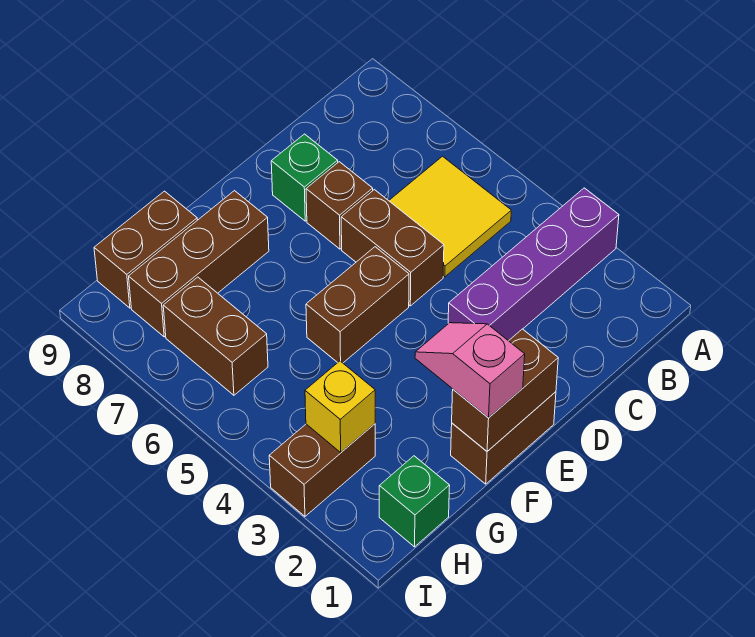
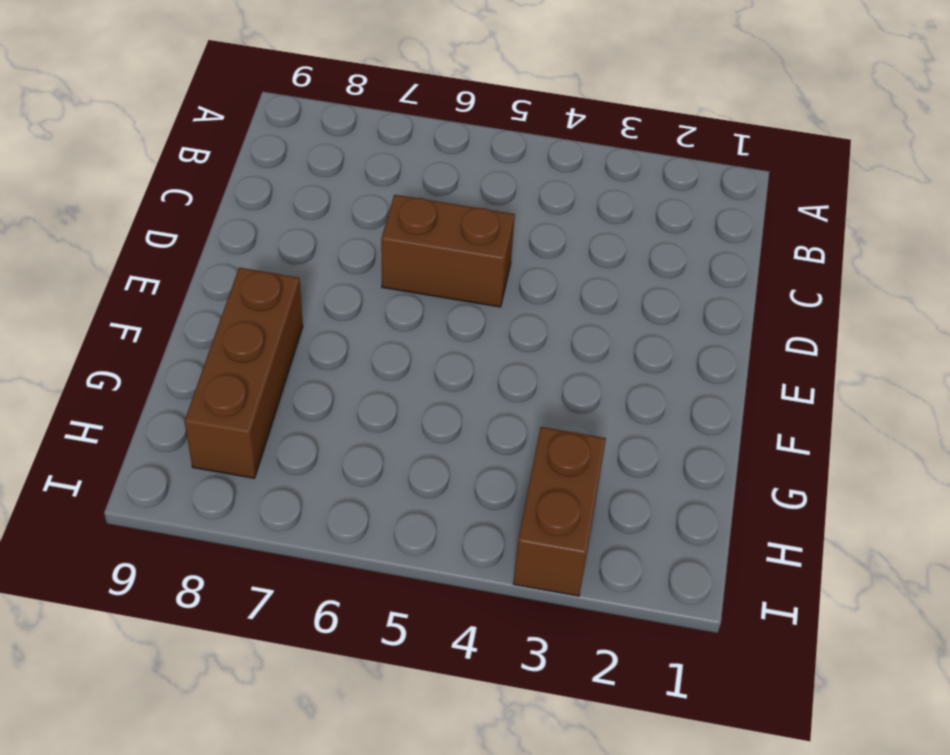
none -> purple 1x4 brick [448,188,619,341]
none -> yellow 2x2 tile [389,156,511,277]
none -> brown 1x1 brick [306,162,373,249]

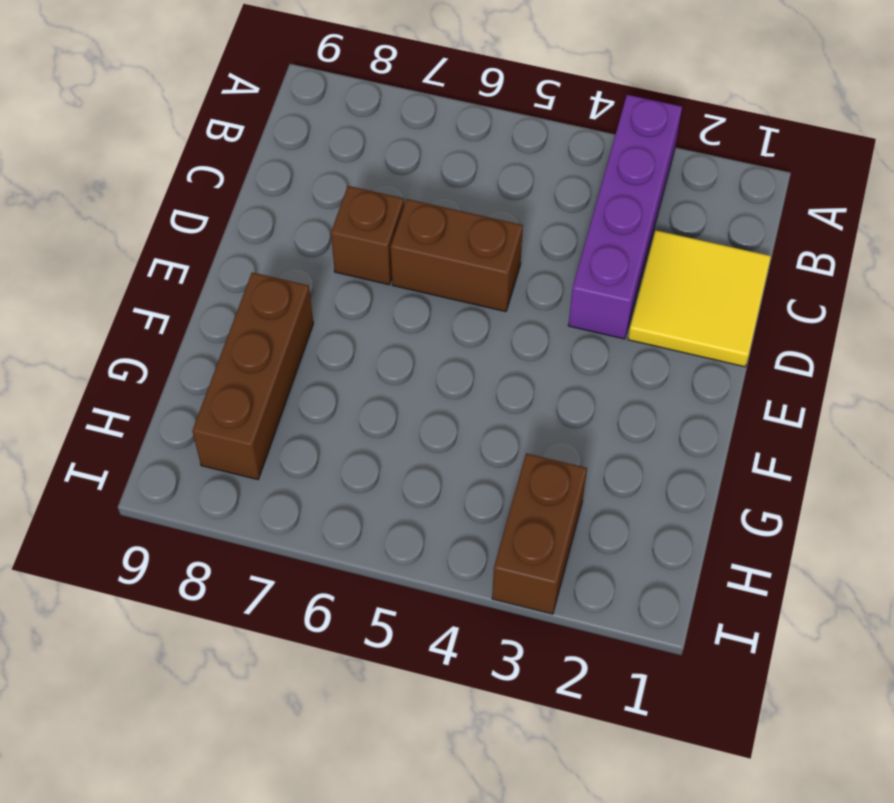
yellow 2x2 tile [628,230,771,367] -> yellow 2x2 tile moved to [389,156,511,277]
none -> green 1x1 brick [271,134,338,221]
none -> brown 1x2 brick [451,392,556,484]
none -> brown 1x2 brick [306,247,409,363]

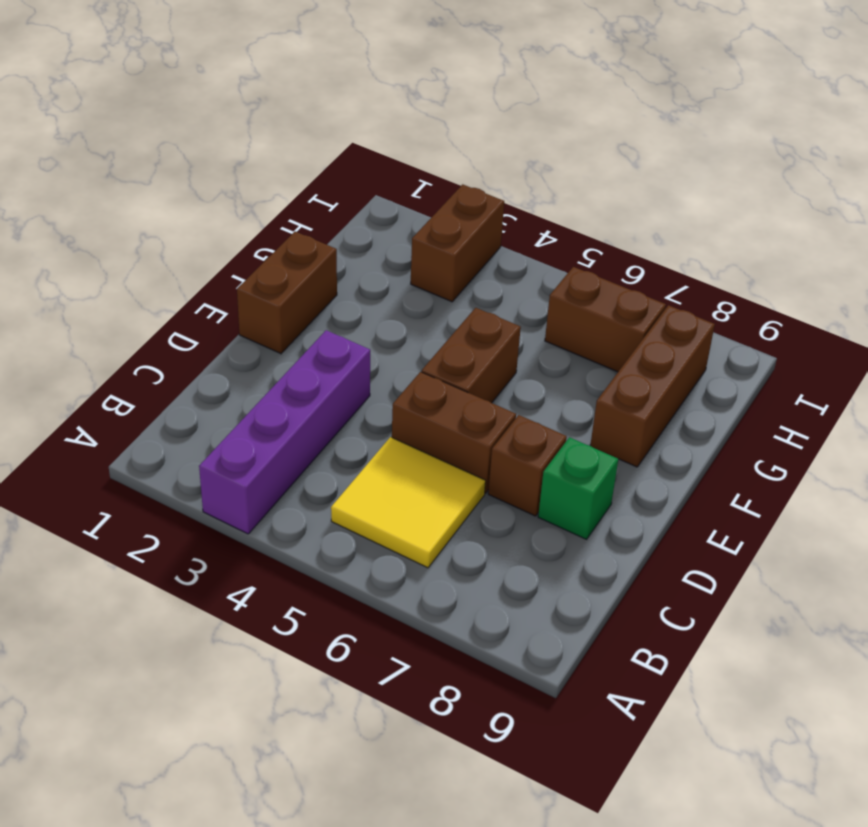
none -> brown 1x2 brick [94,191,197,308]
none -> green 1x1 brick [379,456,450,547]
none -> brown 1x2 brick [452,329,558,451]

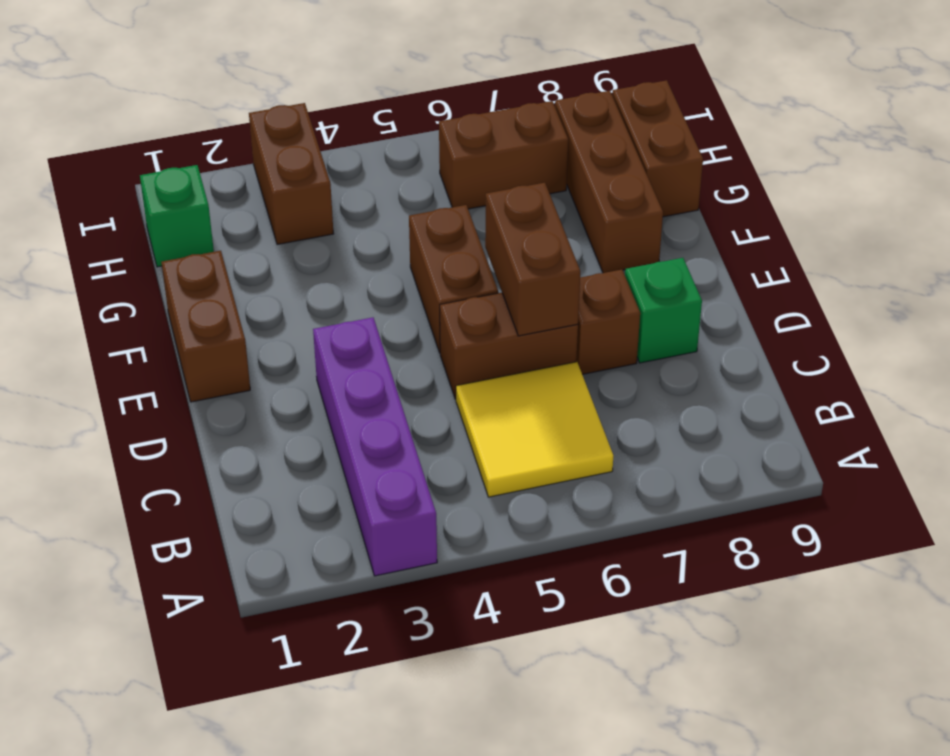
brown 1x2 brick [485,183,580,336] -> brown 1x2 brick moved to [452,329,558,451]
none -> yellow 1x1 brick [305,361,375,452]
none -> pink 1x2 slope [415,323,525,418]

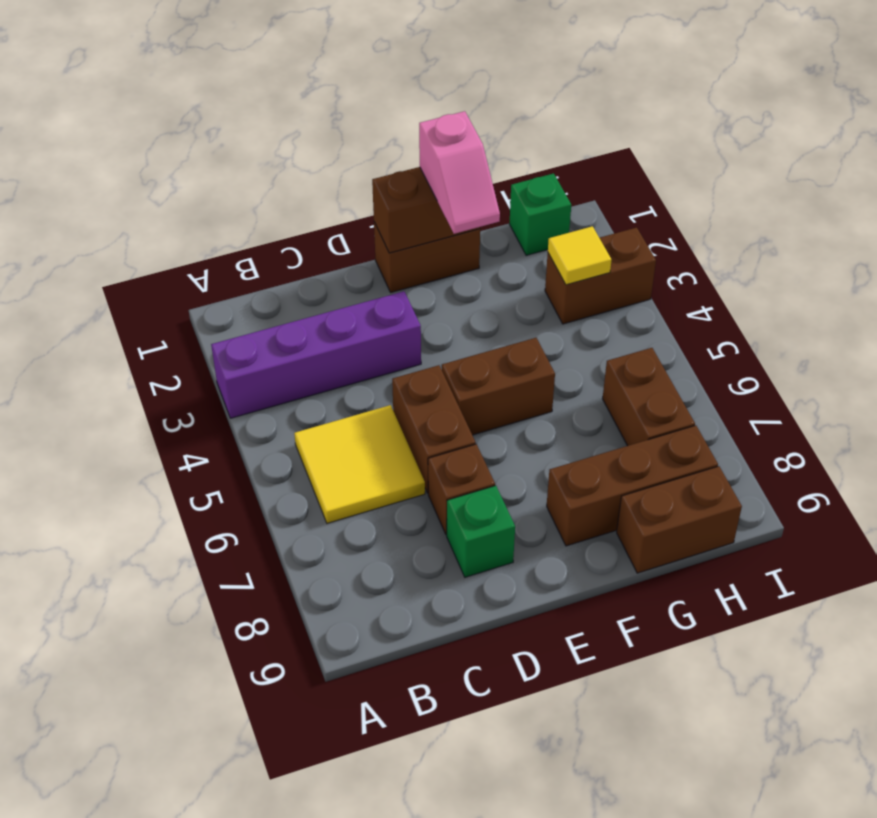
yellow 1x1 tile [548,226,612,285] -> yellow 1x1 brick [305,361,375,452]

